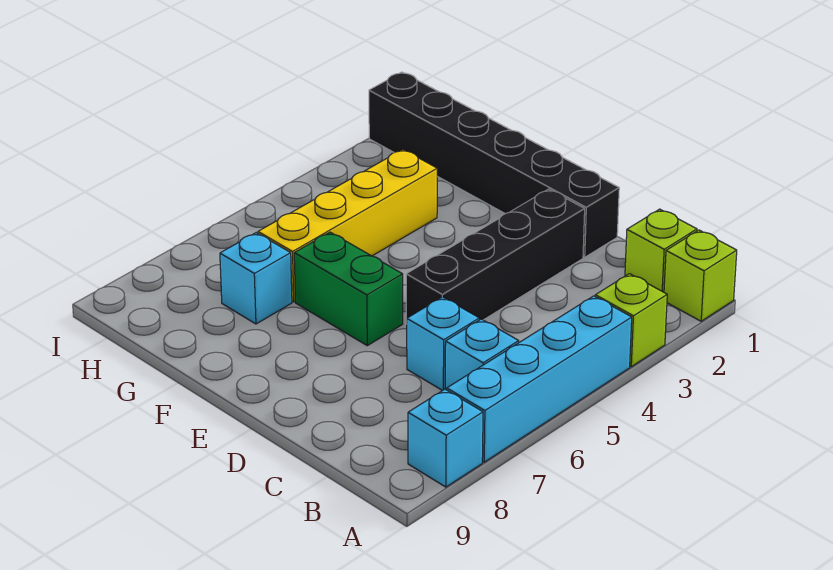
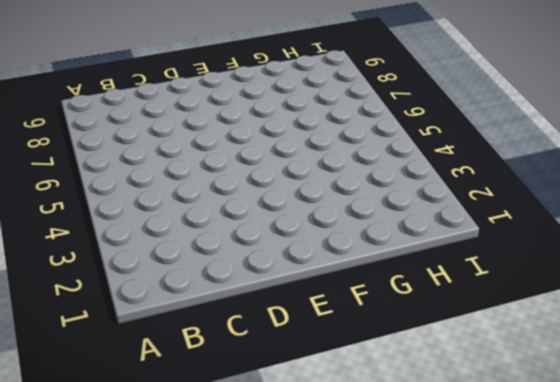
none -> lime 1x1 brick [664,230,737,321]
none -> lime 1x1 brick [595,274,667,367]
none -> cyan 1x4 brick [447,296,632,462]

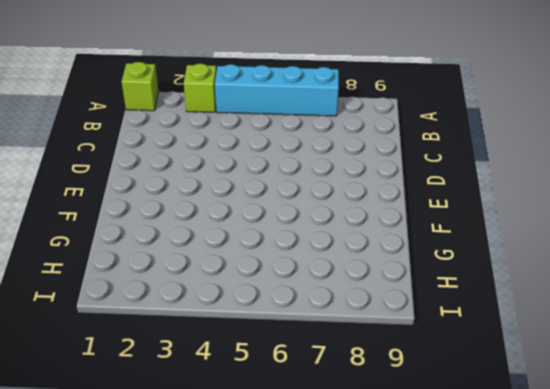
none -> cyan 1x1 brick [408,389,483,487]
none -> lime 1x1 brick [625,209,697,292]
none -> cyan 1x1 brick [445,319,519,390]

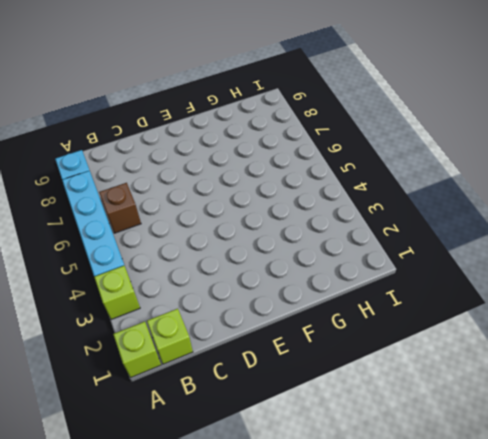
brown 1x1 brick [99,183,141,233] -> cyan 1x1 brick [445,319,519,390]
none -> cyan 1x1 brick [407,297,479,391]
none -> black 1x6 brick [369,72,619,257]
none -> black 1x4 brick [406,189,585,324]

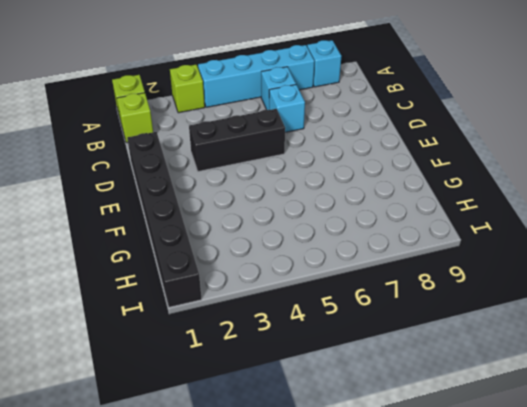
black 1x3 brick [189,109,285,172] -> black 1x4 brick [406,189,585,324]
none -> green 1x2 brick [294,232,403,346]
none -> yellow 1x4 brick [258,149,437,302]
none -> cyan 1x1 brick [220,233,292,324]

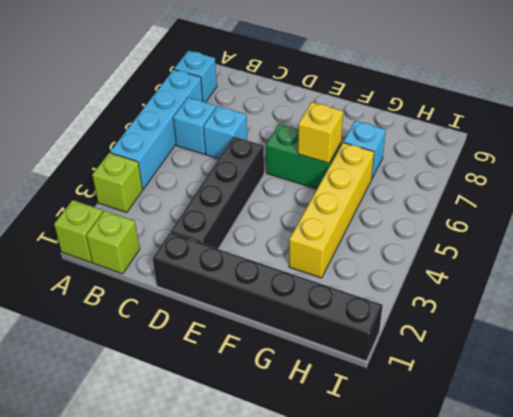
yellow 1x1 brick [298,102,343,163] -> none

